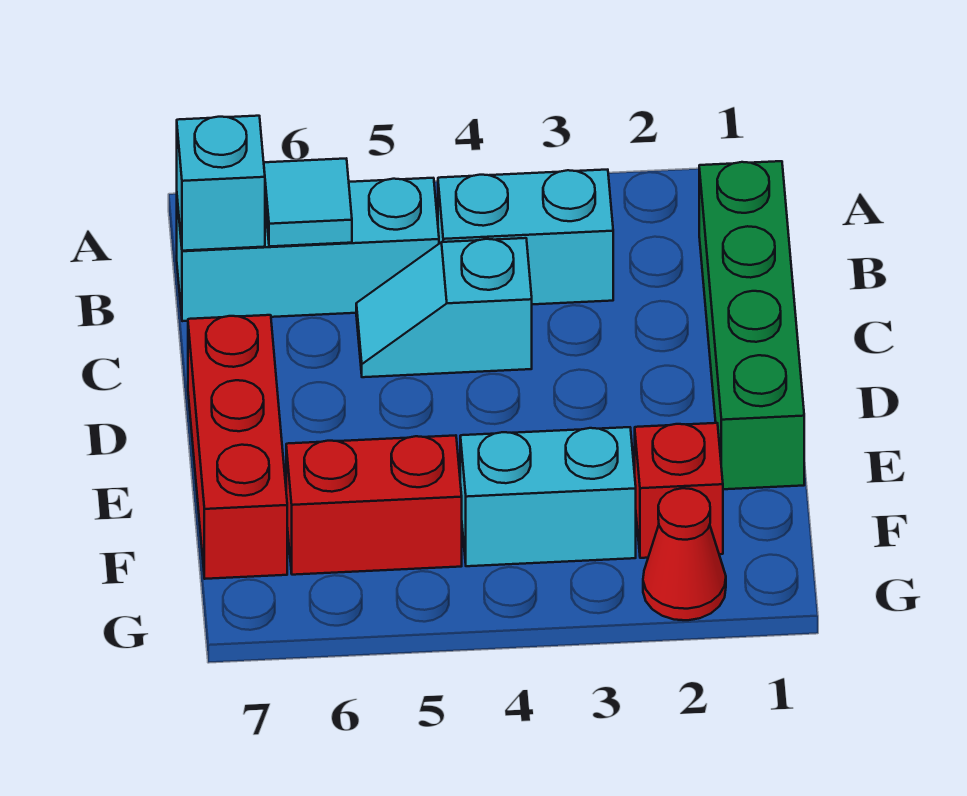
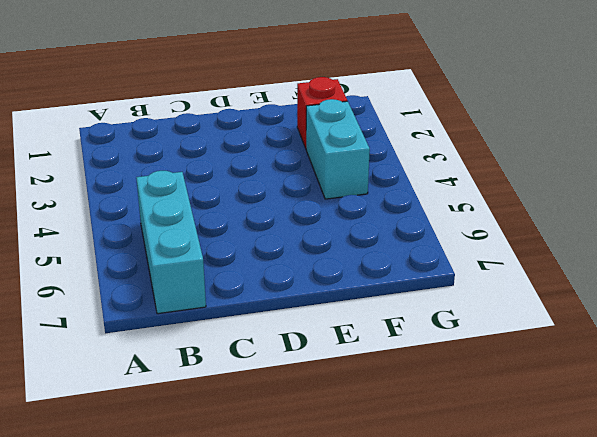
none -> green 1x4 brick [699,161,804,489]
none -> cyan 1x2 brick [438,170,613,304]

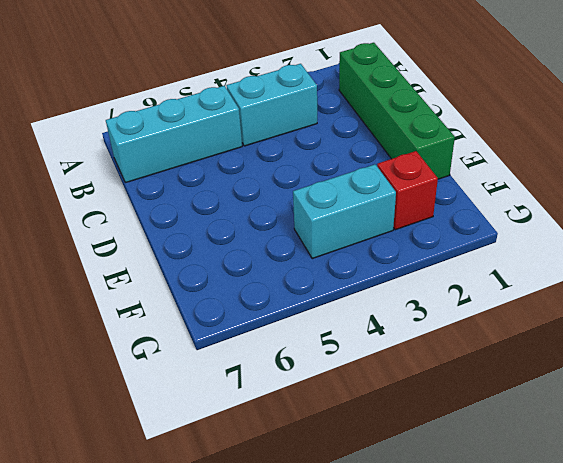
none -> cyan 1x2 slope [356,238,532,377]
none -> red 1x3 brick [188,315,287,579]

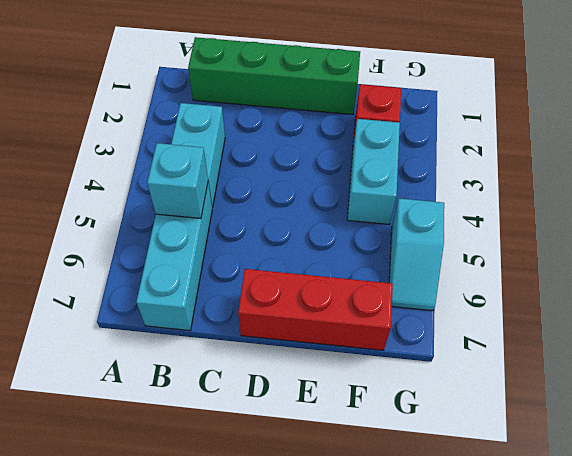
cyan 1x1 brick [147,143,208,218] -> cyan 1x1 brick moved to [177,116,265,251]
cyan 1x2 slope [389,198,444,311] -> cyan 1x2 slope moved to [356,238,532,377]
none -> red 1x2 brick [286,435,462,575]
none -> red 1x1 cone [643,488,726,620]

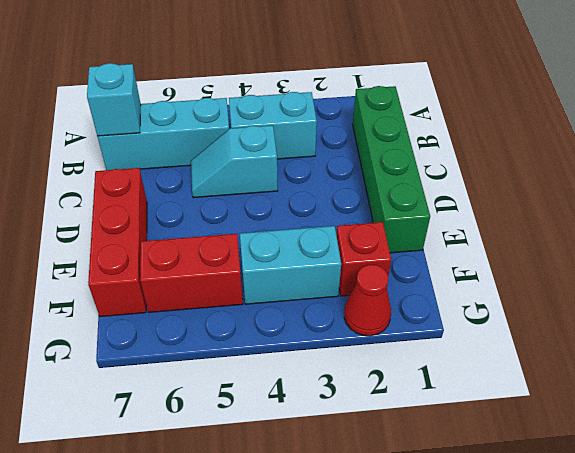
none -> cyan 1x1 tile [264,159,352,247]

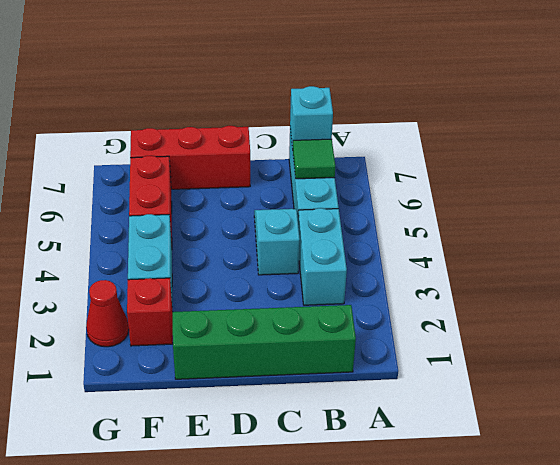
green 1x1 tile [293,139,335,179] -> cyan 1x1 tile [264,159,352,247]

